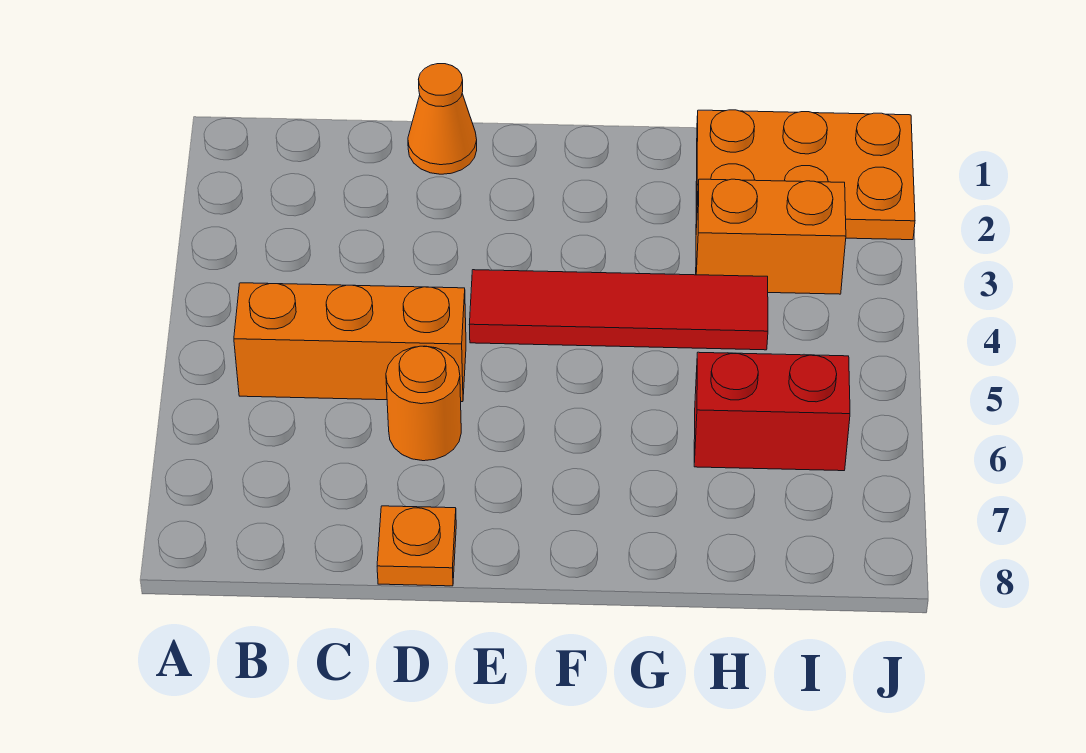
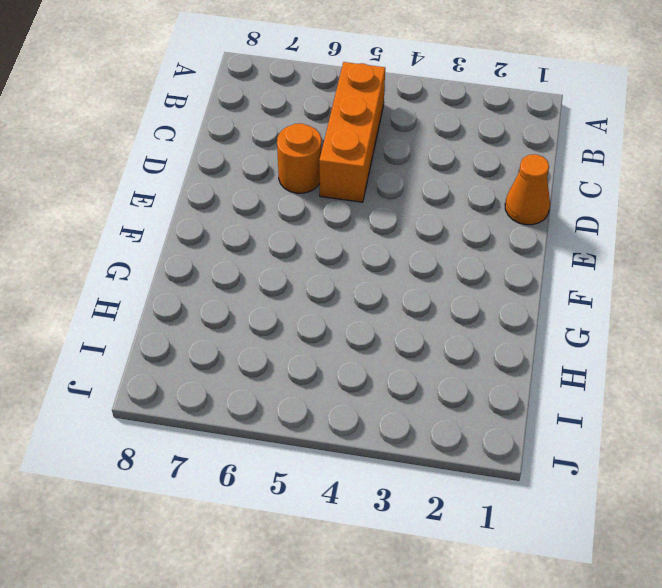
none -> orange 1x1 plate [377,506,456,586]
none -> red 1x4 tile [469,270,768,350]

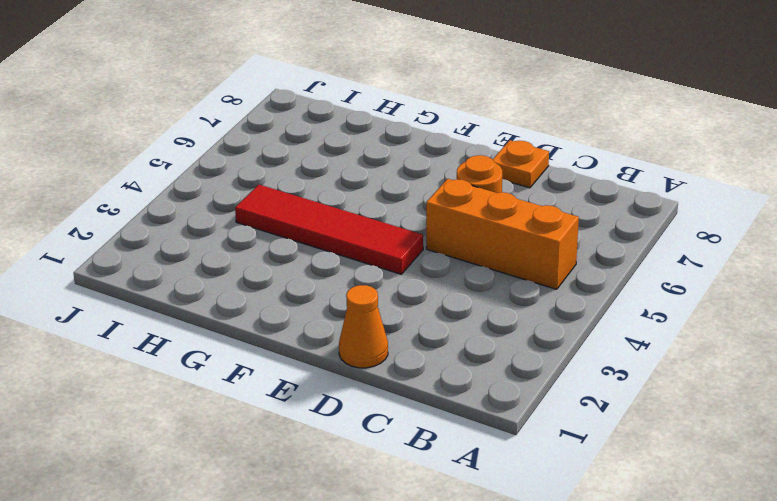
none -> orange 2x3 plate [696,110,915,240]
none -> orange 1x2 brick [696,179,846,294]

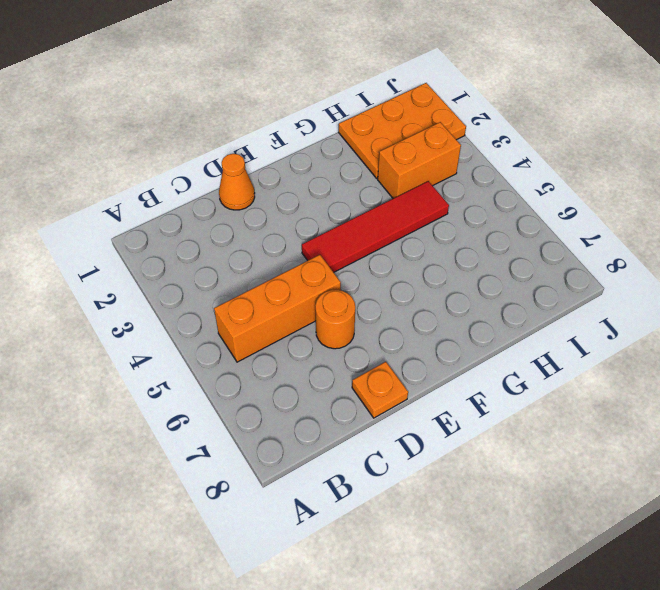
none -> red 1x2 brick [694,352,850,471]

